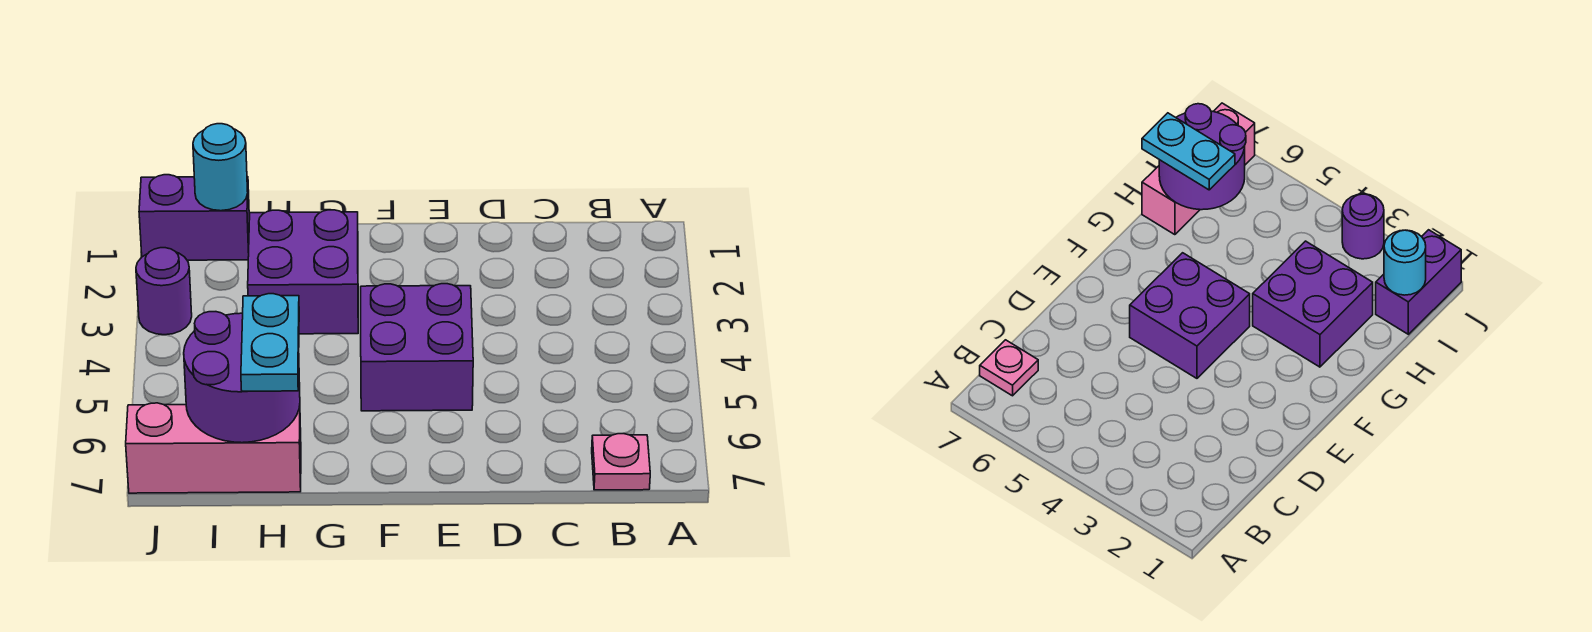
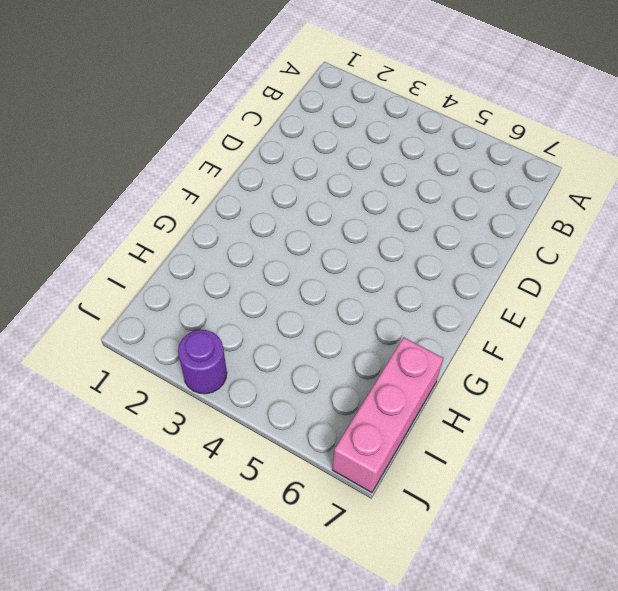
none -> pink 1x1 plate [592,434,650,490]
none -> purple 2x2 brick [361,284,473,411]

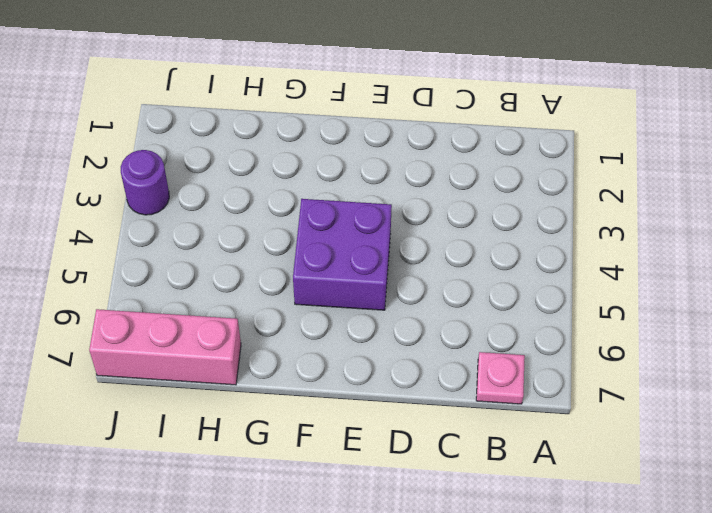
none -> purple 2x2 brick [248,210,358,334]
none -> purple 1x2 brick [139,175,249,260]

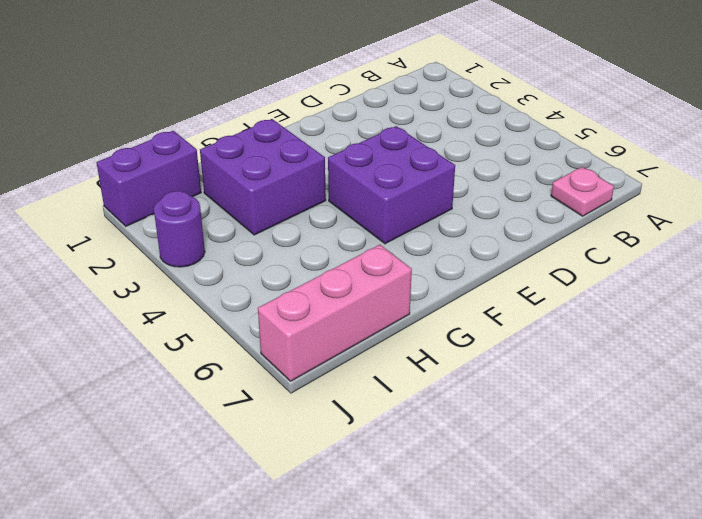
none -> purple 2x2 round brick [184,312,300,443]
none -> cyan 1x1 round brick [193,124,248,211]

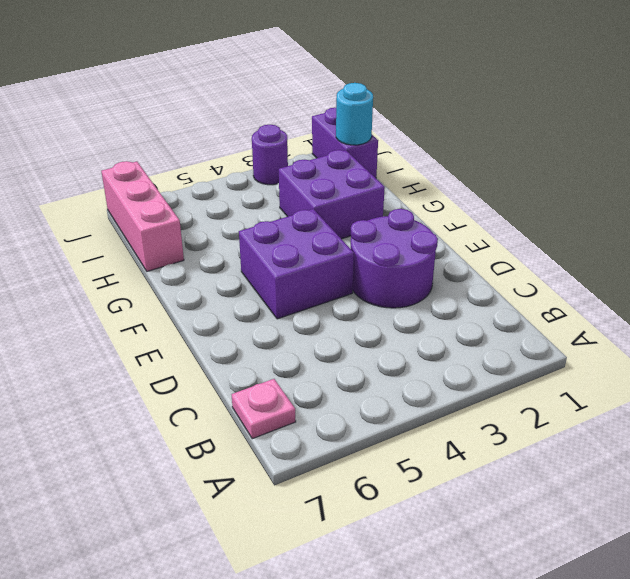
purple 2x2 round brick [351,209,438,308] -> purple 2x2 round brick moved to [184,312,300,443]
none -> cyan 1x2 plate [241,294,299,391]

